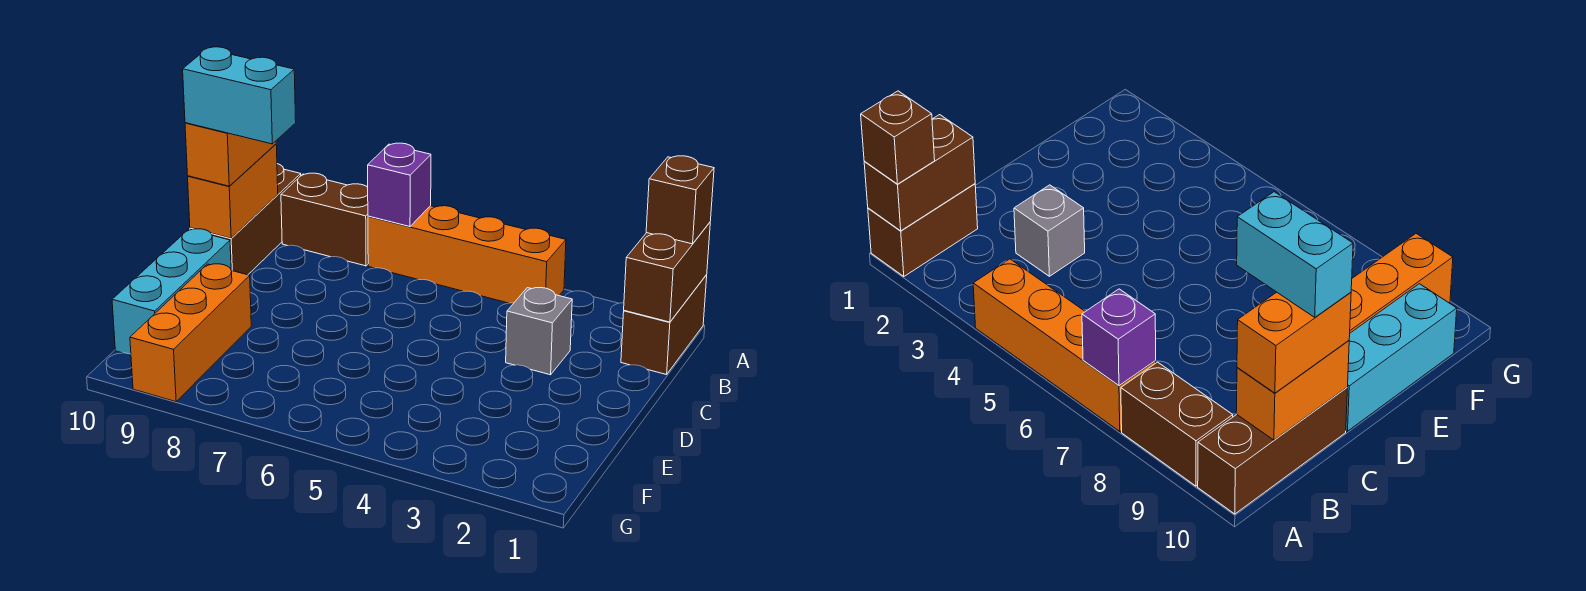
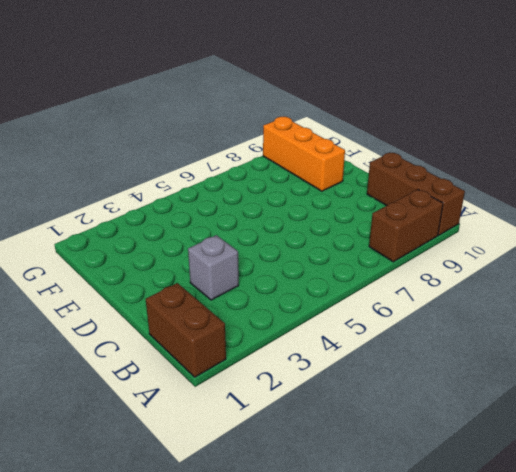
none -> orange 1x4 brick [368,206,566,303]
none -> cyan 1x3 brick [112,229,231,354]
none -> brown 1x2 brick [624,222,710,322]

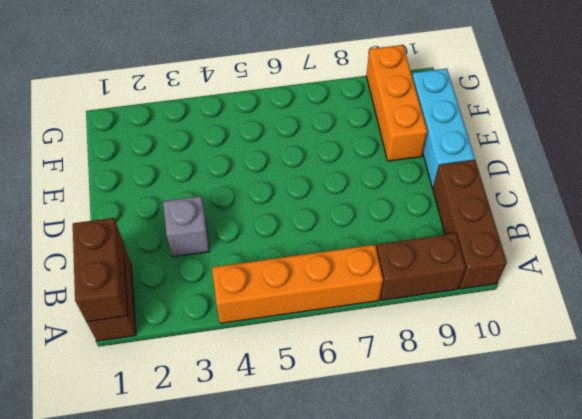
none -> purple 1x1 brick [368,143,431,227]
none -> orange 1x2 brick [188,144,278,238]
none -> brown 1x1 brick [646,156,714,244]

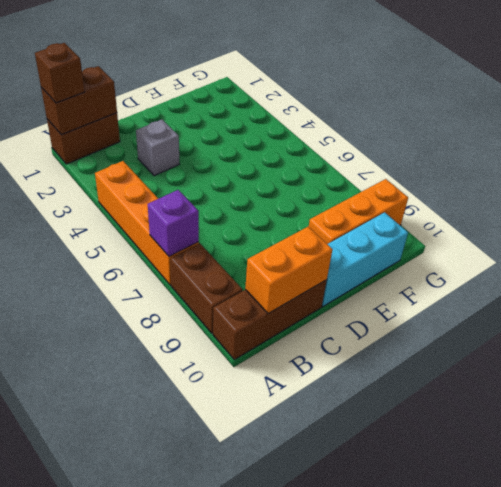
none -> orange 1x2 brick [185,123,276,186]
none -> cyan 1x2 brick [183,47,296,144]

